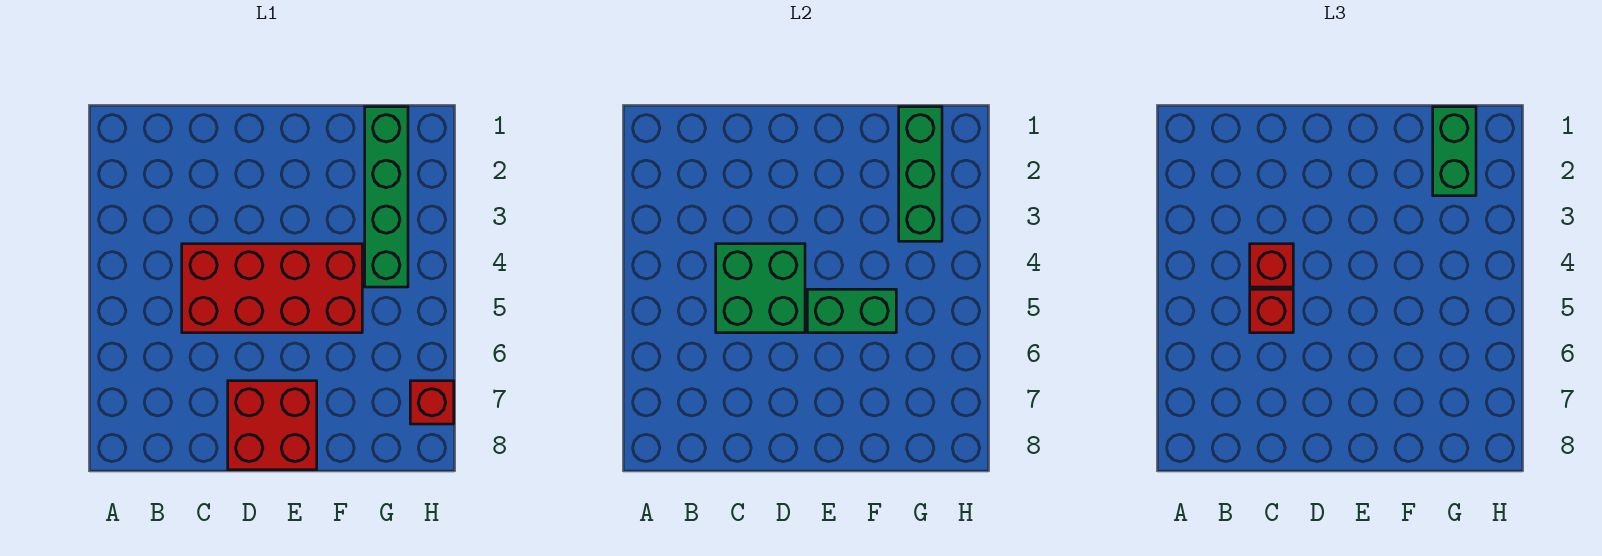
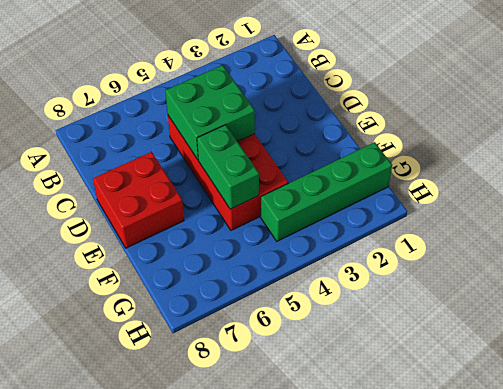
none -> red 1x1 brick [410,381,454,424]
none -> green 1x3 brick [899,107,942,241]

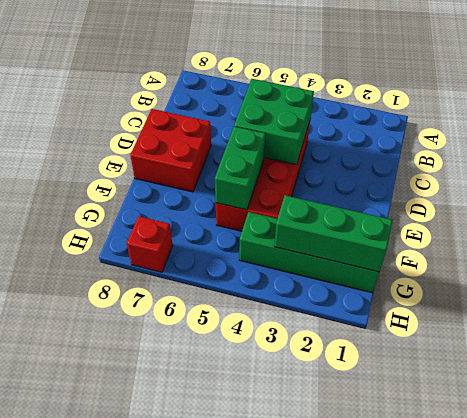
none -> red 1x1 brick [1250,244,1293,287]
none -> red 1x1 brick [1250,289,1293,333]

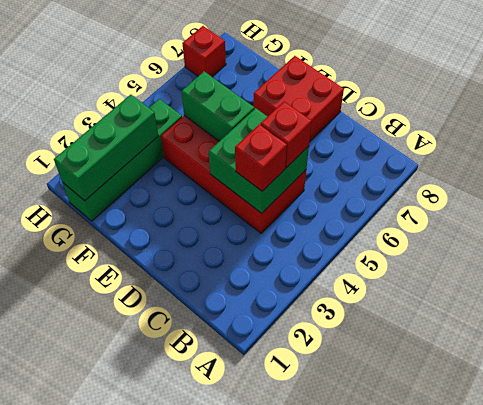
none -> green 1x2 brick [1433,107,1476,196]

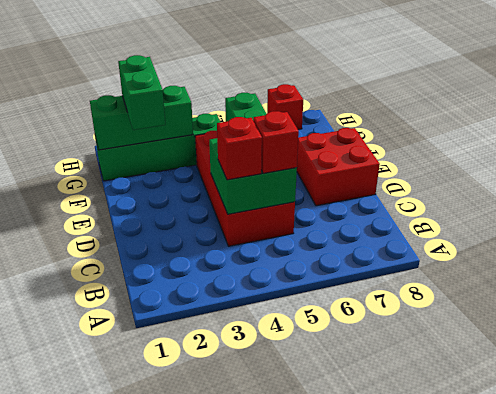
green 1x2 brick [118,55,165,130] -> green 1x2 brick turned to [1433,107,1476,196]

